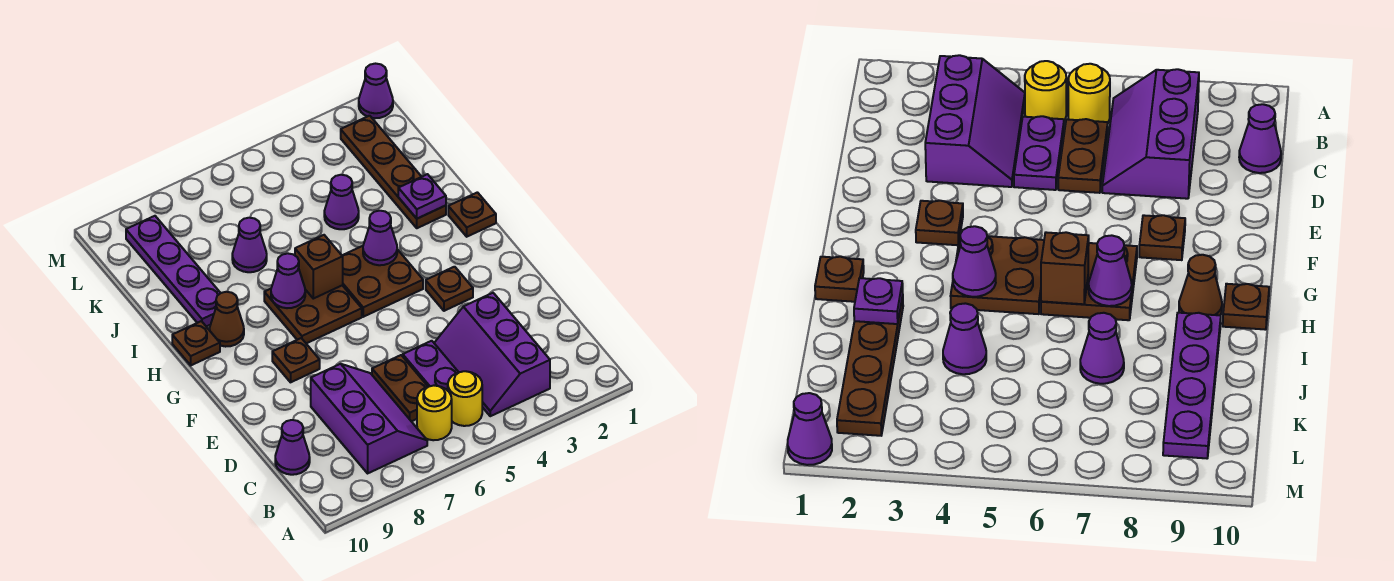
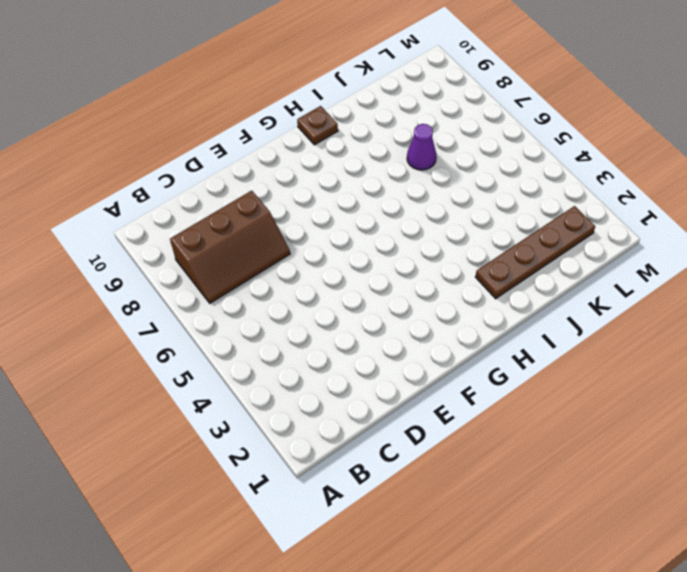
brown 2x3 slope [170,191,290,303] -> purple 2x3 slope [311,364,427,473]
none -> purple 2x3 slope [434,293,550,416]
none -> yellow 1x1 round brick [448,371,482,426]
none -> yellow 1x1 round brick [417,386,452,440]

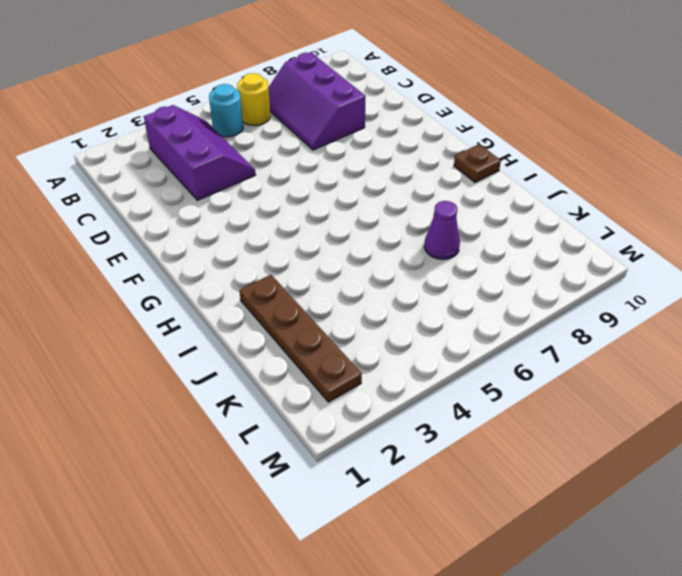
cyan 1x1 round brick [209,84,243,137] -> yellow 1x1 round brick [448,371,482,426]
none -> purple 1x2 plate [403,341,459,391]
none -> brown 1x2 plate [372,355,428,421]
none -> purple 1x1 cone [275,420,310,475]

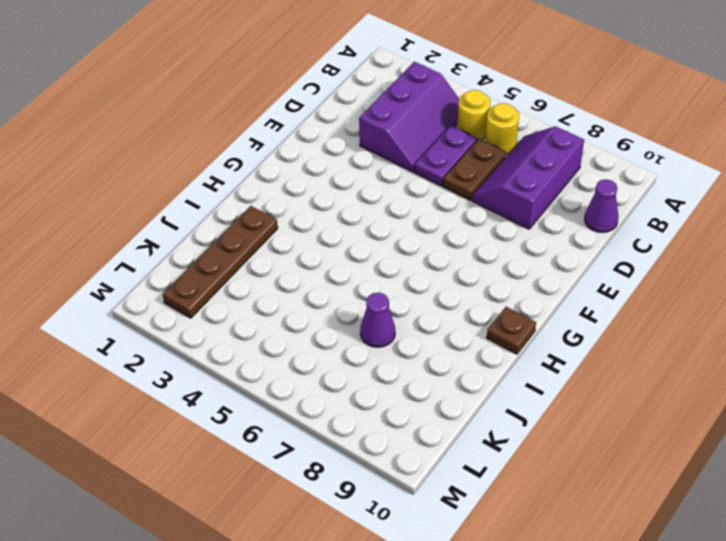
none -> brown 1x1 plate [426,267,473,311]
none -> brown 1x1 plate [272,338,320,382]
none -> brown 2x2 plate [342,246,423,317]

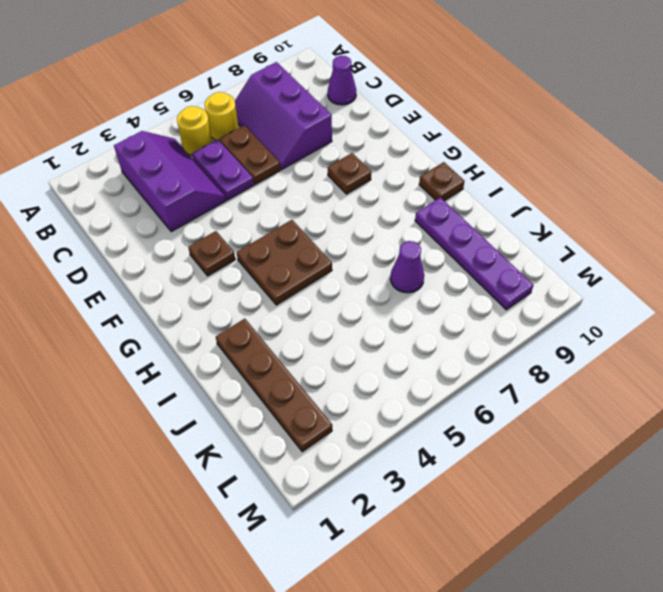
none -> brown 2x2 plate [264,285,362,343]
none -> brown 1x1 plate [448,192,496,237]
none -> brown 1x1 cone [210,292,244,347]

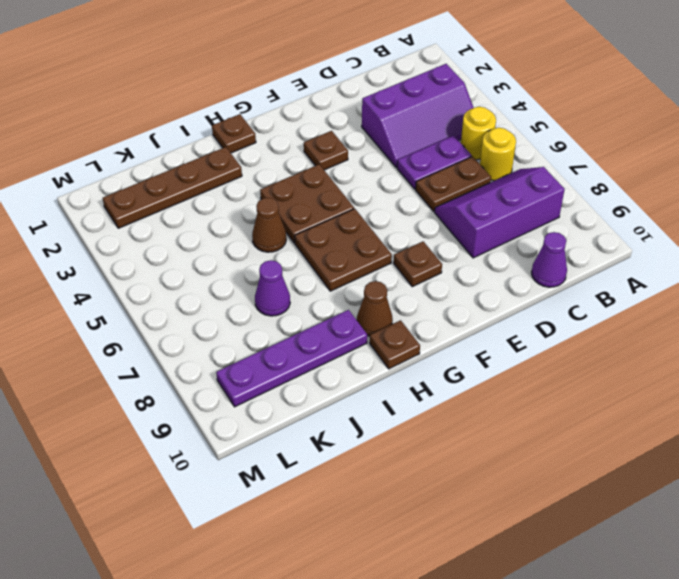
brown 1x1 cone [252,198,286,252] -> none
none -> purple 1x1 cone [324,175,359,229]
none -> purple 1x1 cone [359,64,393,118]
none -> purple 1x1 cone [363,211,397,265]

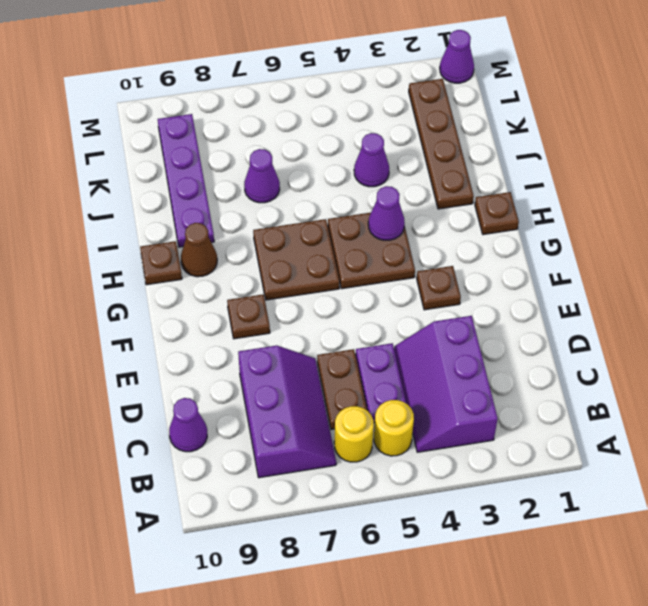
none -> brown 1x1 brick [295,235,343,299]
none -> purple 1x1 cone [271,253,305,308]
none -> purple 1x1 plate [398,174,446,219]

